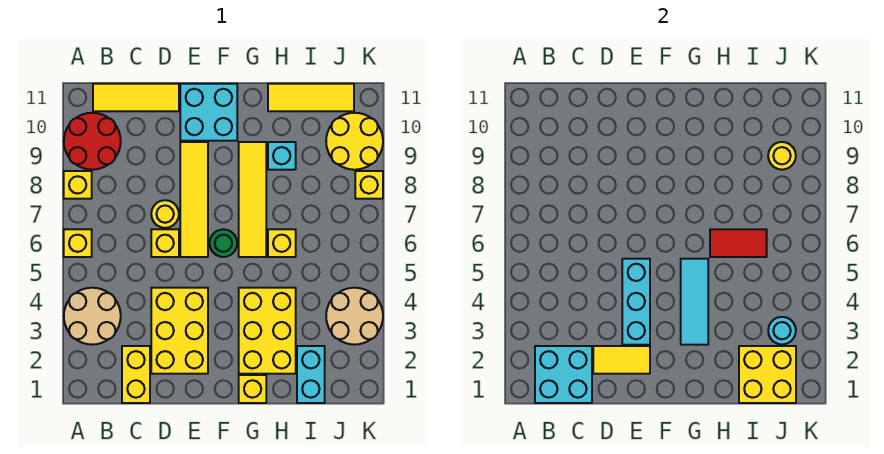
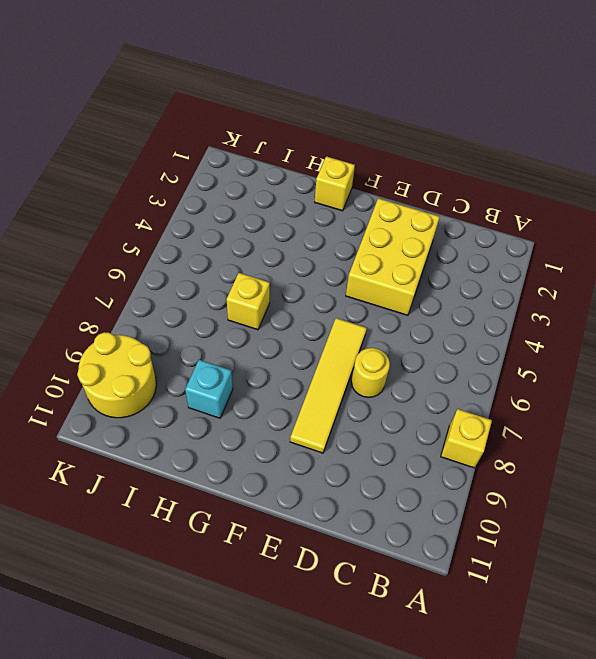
none -> tan 2x2 round brick [64,288,121,345]
none -> yellow 1x1 brick [64,229,92,257]
none -> red 2x2 round brick [64,113,121,170]
none -> yellow 1x3 tile [93,84,179,111]

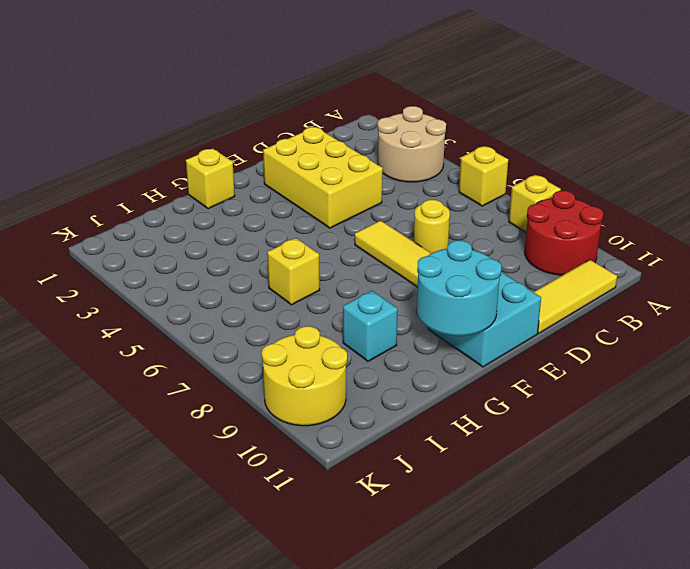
cyan 2x2 round brick [417,240,501,336] -> none
none -> yellow 1x2 brick [122,346,150,403]
none -> yellow 1x1 brick [151,229,179,257]
none -> green 1x1 round brick [210,229,237,257]
none -> yellow 2x3 brick [239,288,296,374]

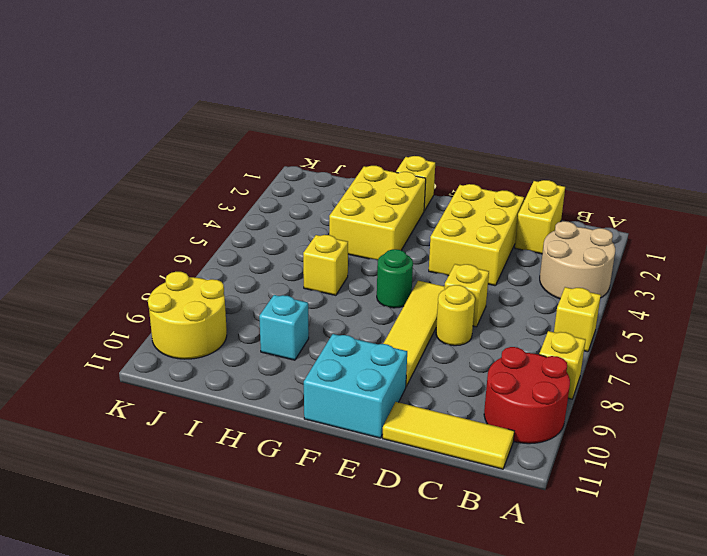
none -> yellow 1x4 tile [239,142,266,257]
none -> yellow 1x3 tile [268,84,354,111]
none -> cyan 1x2 brick [297,346,325,403]
none -> tan 2x2 round brick [326,288,383,345]

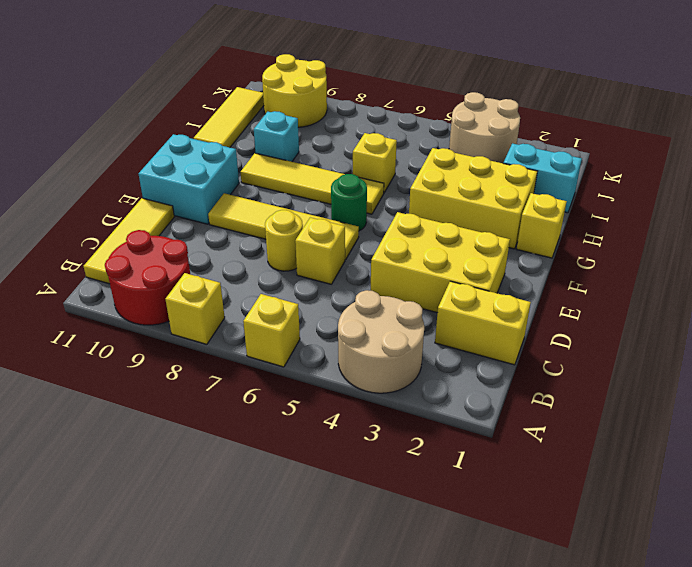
none -> yellow 1x1 brick [355,171,383,199]
none -> cyan 2x2 brick [535,346,592,403]
none -> yellow 1x2 tile [593,346,650,374]
none -> cyan 1x3 brick [622,259,650,345]

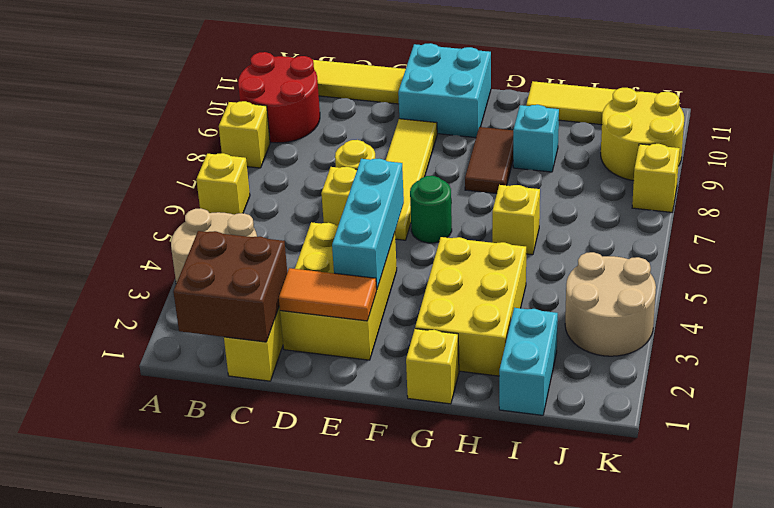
brown 2x2 brick [173,231,287,342] -> cyan 2x2 brick [535,346,592,403]
orange 1x2 tile [279,268,377,321] -> yellow 1x2 tile [593,346,650,374]
brown 1x2 tile [465,127,513,194] -> yellow 1x4 tile [239,142,266,257]
none -> cyan 1x3 tile [681,259,708,345]
none -> red 1x2 tile [710,229,767,257]
none -> yellow 2x2 brick [739,346,796,403]
none -> cyan 1x1 round brick [768,317,796,344]

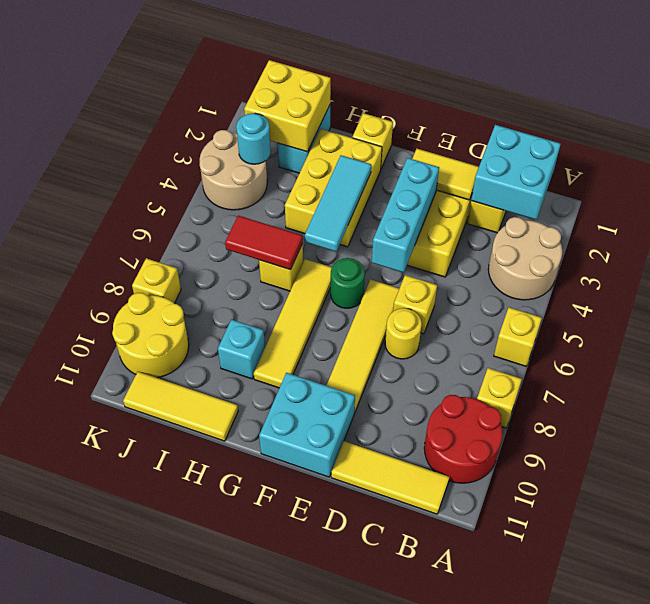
none -> yellow 1x1 round brick [768,142,796,170]

